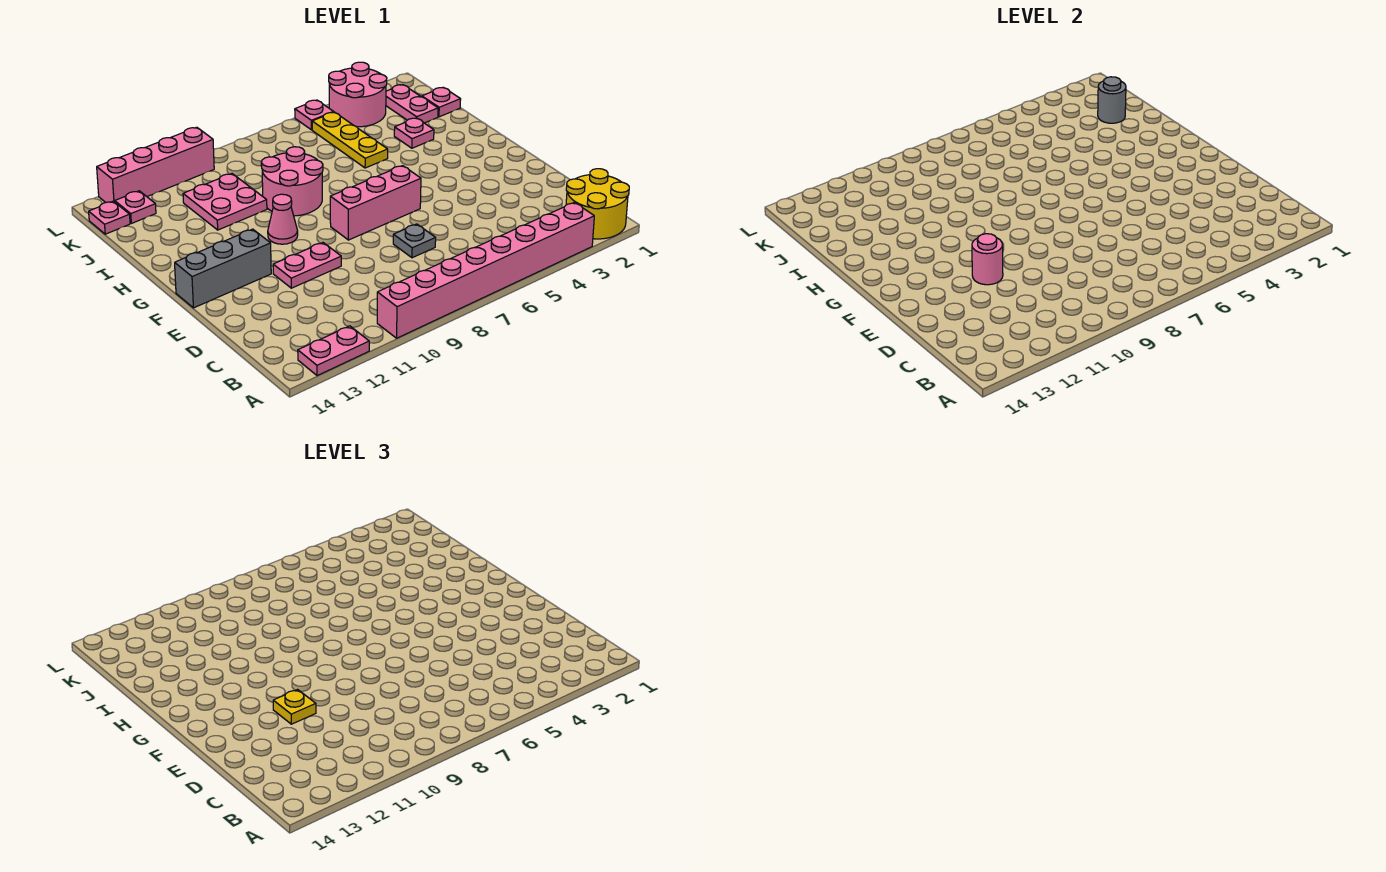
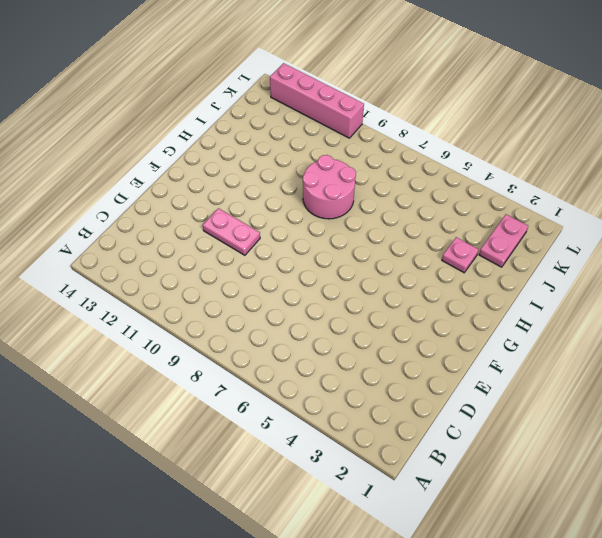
none -> yellow 2x2 round brick [566,169,629,239]
none -> pink 1x8 brick [377,203,594,338]
none -> pink 1x2 plate [298,326,369,376]

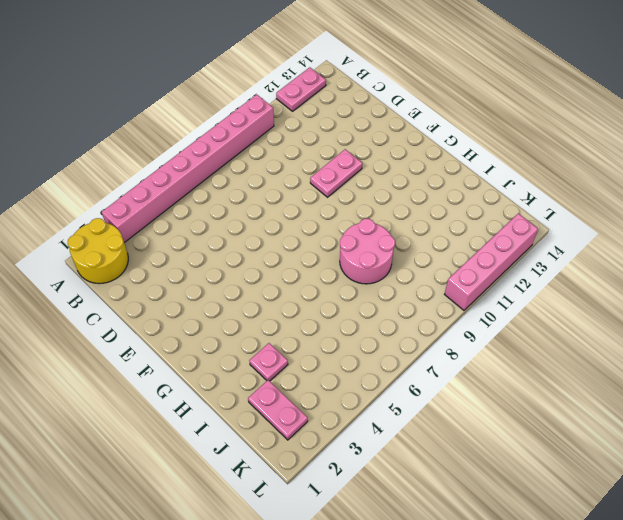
none -> grey 1x1 plate [393,224,436,258]
none -> pink 1x3 brick [330,166,421,240]
none -> grey 1x3 brick [175,229,271,308]

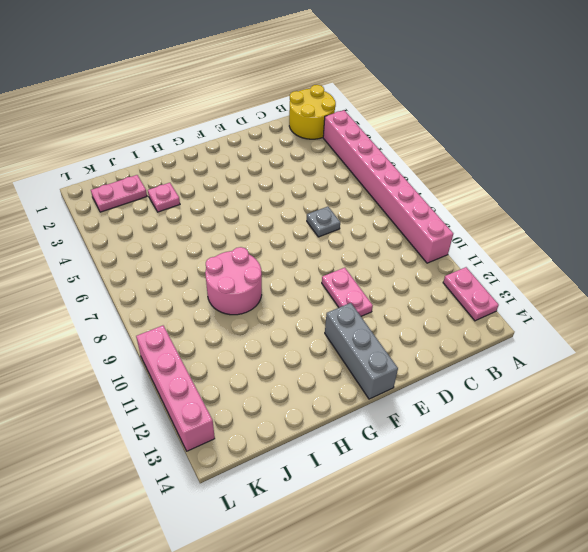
none -> pink 1x3 brick [330,166,421,240]
none -> pink 1x1 cone [268,194,298,244]
none -> yellow 1x3 plate [312,112,388,168]

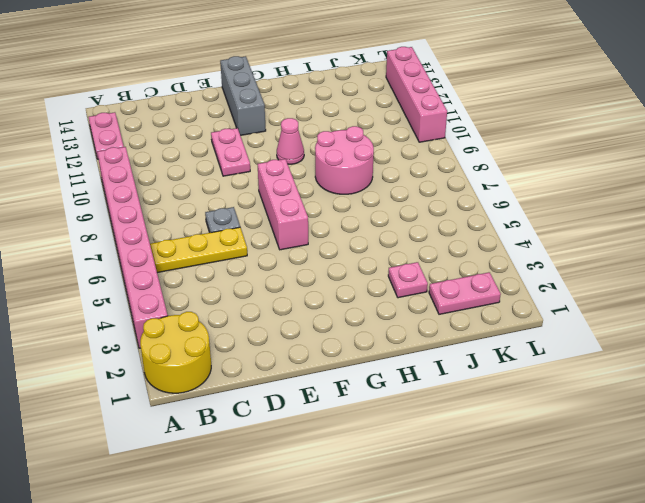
yellow 1x3 plate [150,227,247,273] -> yellow 1x3 plate moved to [312,112,388,168]
none -> pink 2x2 plate [183,174,267,230]
none -> pink 1x1 plate [422,88,461,117]
none -> pink 2x2 round brick [329,62,387,127]

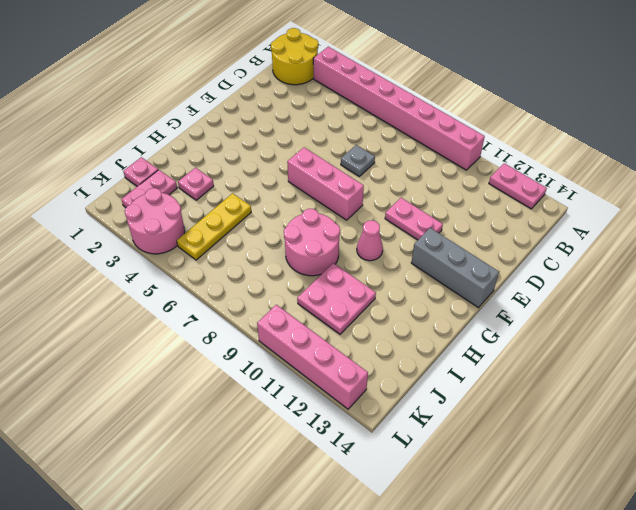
none -> pink 1x1 plate [115,191,156,223]
none -> pink 1x1 plate [89,201,130,234]
none -> pink 1x1 plate [295,100,333,130]

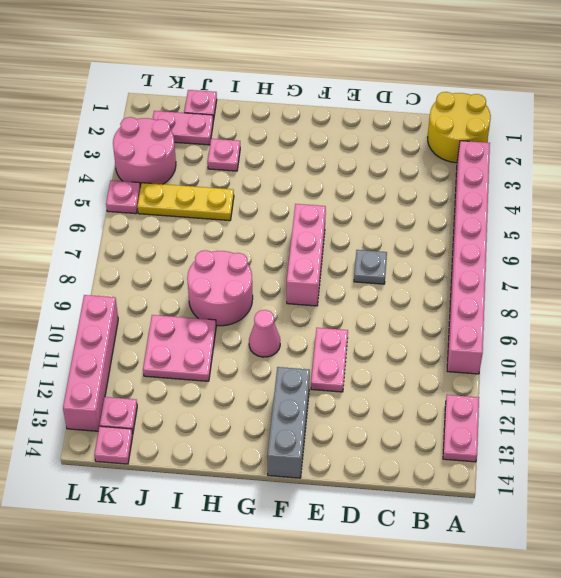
none -> pink 1x1 round brick [972,234,1003,285]
none -> grey 1x1 round brick [1098,77,1126,123]
none -> yellow 1x1 plate [273,690,316,724]

